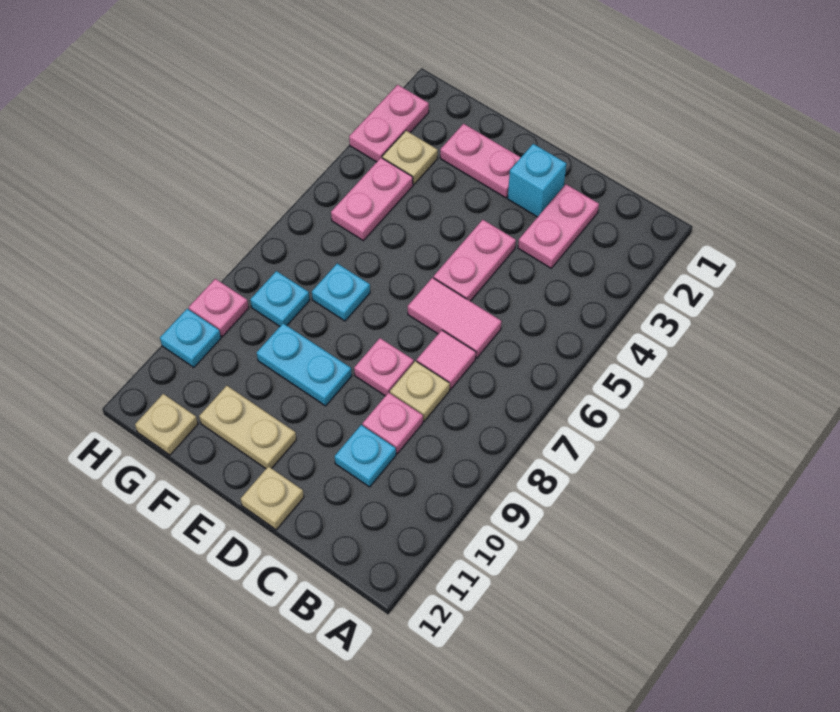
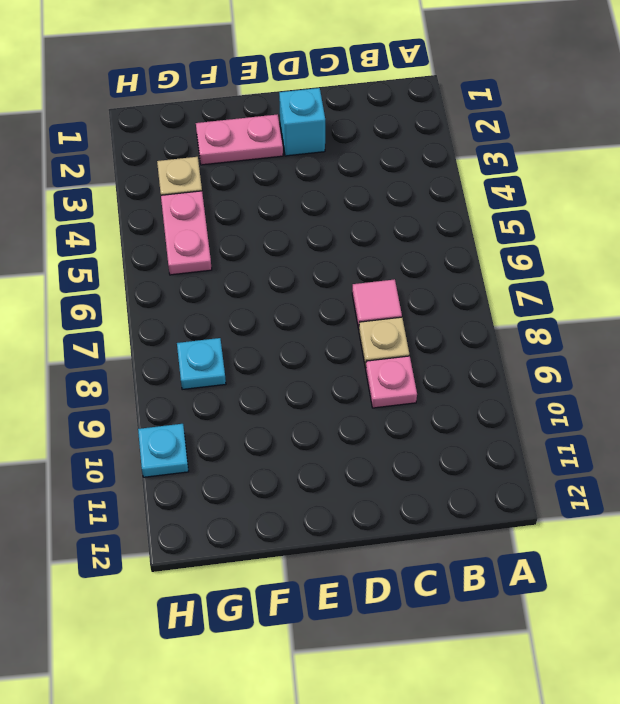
none -> pink 1x2 plate [518,184,599,268]
none -> pink 1x2 tile [408,278,501,358]
none -> cyan 1x1 plate [335,425,396,487]

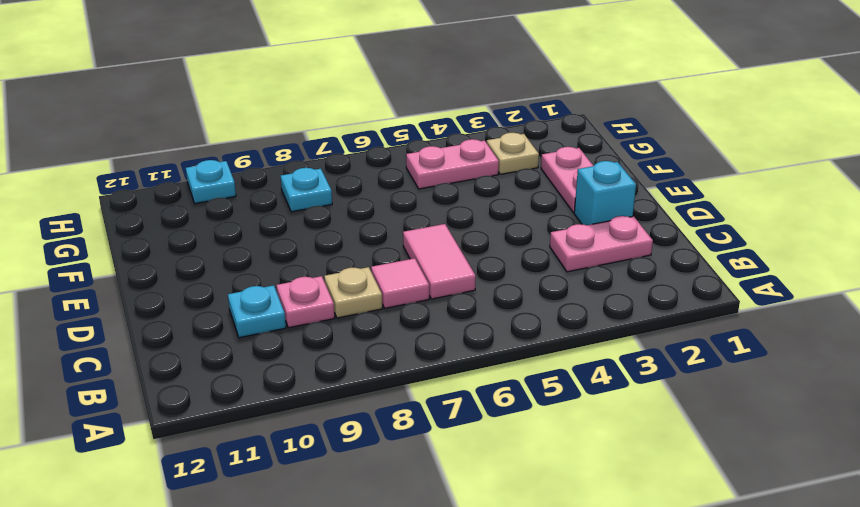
none -> pink 1x2 plate [434,220,516,301]
none -> pink 1x1 plate [354,338,414,396]
none -> tan 1x1 plate [241,466,304,530]

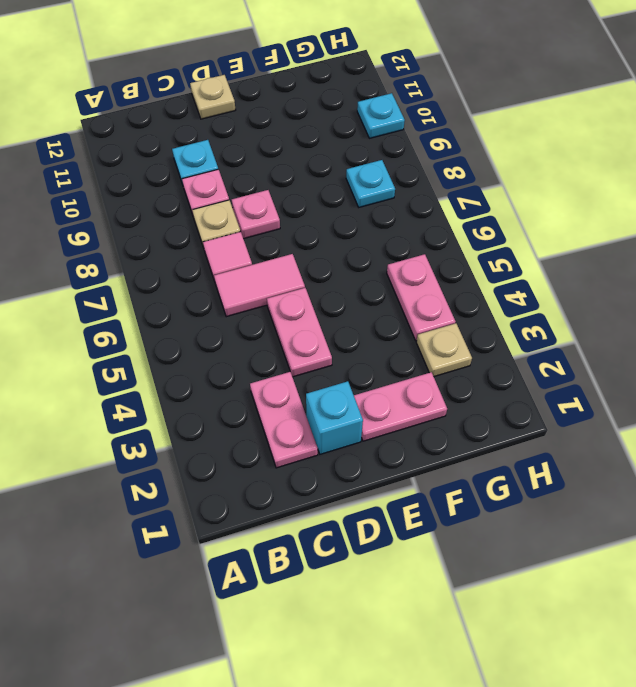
none -> cyan 1x2 plate [257,323,352,406]
none -> tan 1x2 plate [199,386,296,469]
none -> cyan 1x1 plate [312,263,370,321]

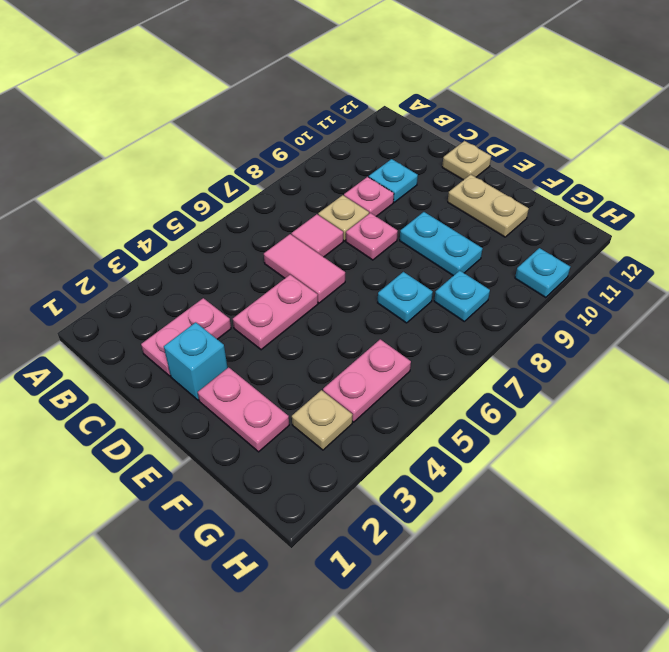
none -> tan 1x1 plate [135,394,198,455]
none -> pink 1x2 plate [349,85,429,162]
none -> pink 1x1 plate [189,279,249,337]

